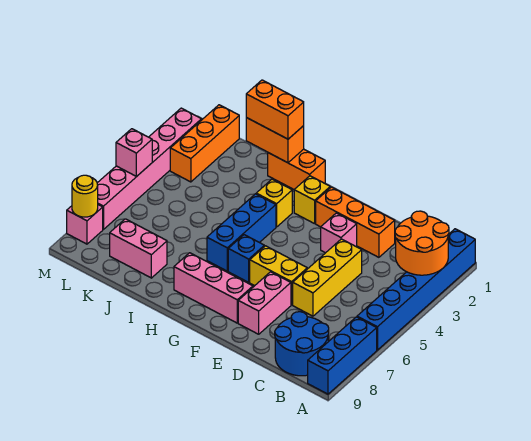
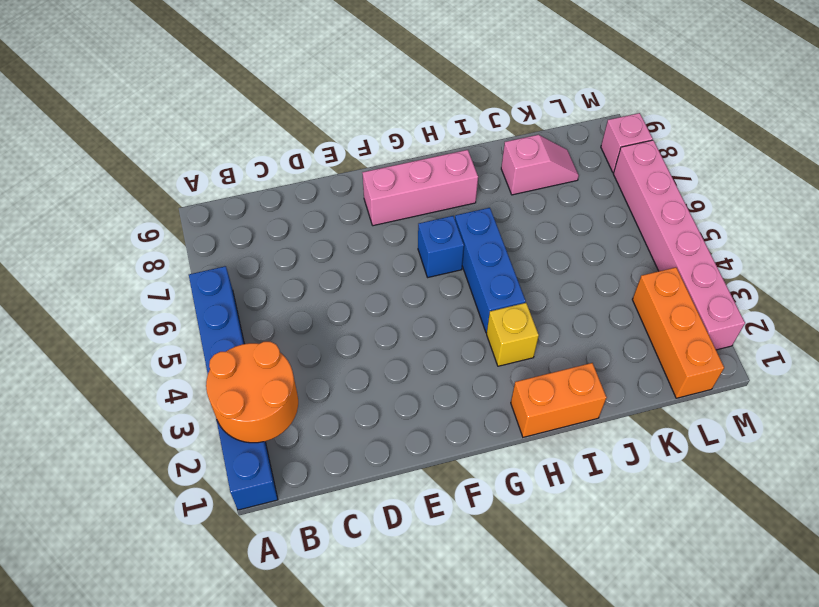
pink 1x2 slope [501,135,579,195] -> pink 1x2 brick [110,219,167,278]
none -> blue 1x3 brick [308,317,377,394]
none -> blue 2x2 round brick [275,312,329,376]
none -> orange 1x3 brick [316,187,395,257]

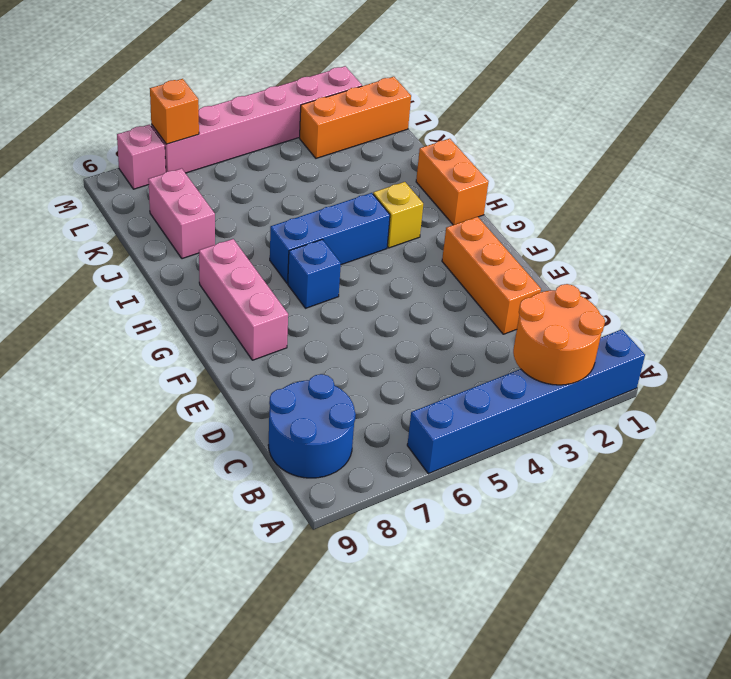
orange 1x1 brick [150,79,199,144] -> none
none -> blue 1x3 brick [308,317,377,394]
none -> yellow 1x3 brick [293,239,362,316]
none -> pink 1x1 brick [321,213,357,253]

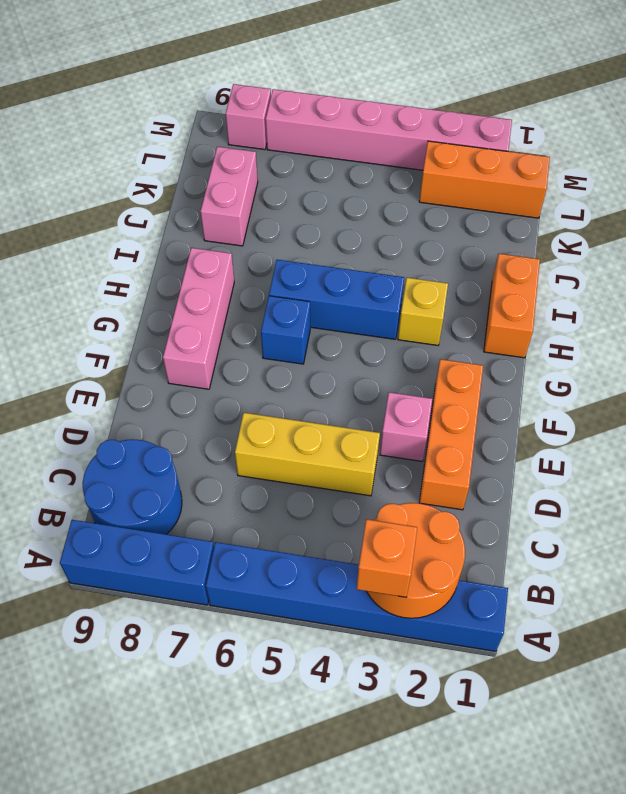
orange 1x1 brick [357,519,417,597] -> none
none -> yellow 1x2 brick [250,246,307,305]
none -> pink 1x2 brick [238,272,291,334]
none -> yellow 1x1 brick [294,176,330,224]

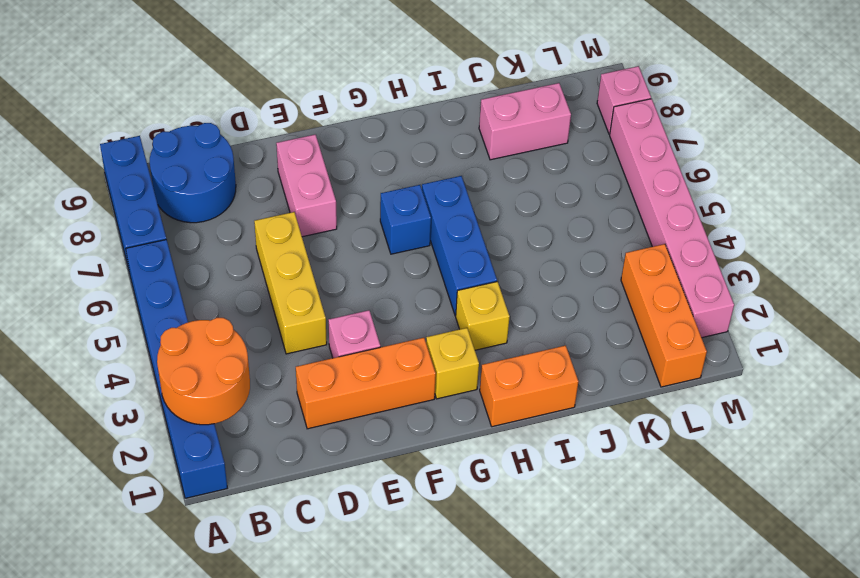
none -> yellow 1x2 brick [250,246,307,305]
none -> pink 1x3 brick [174,253,253,323]
none -> orange 1x2 brick [246,118,304,163]

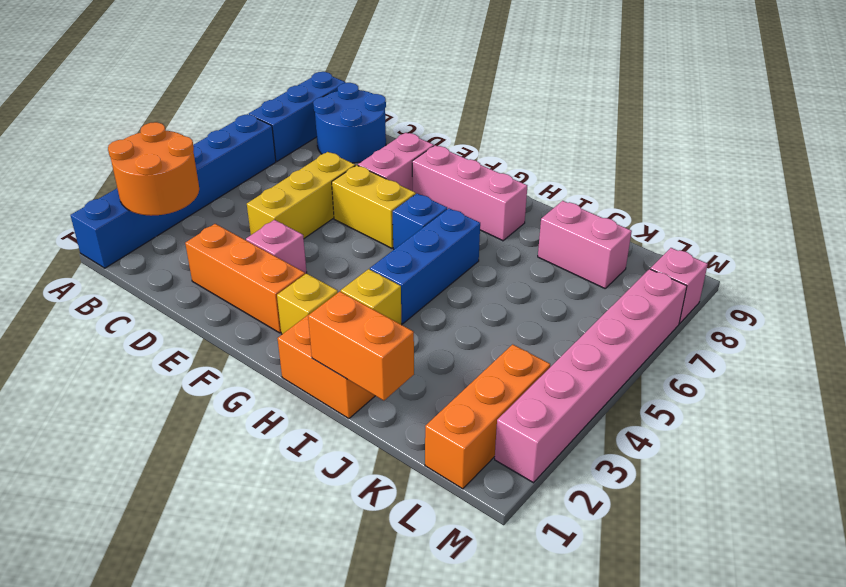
none -> pink 1x1 brick [116,129,152,176]
none -> yellow 1x1 round brick [72,175,98,217]
none -> orange 1x2 brick [246,80,304,139]

